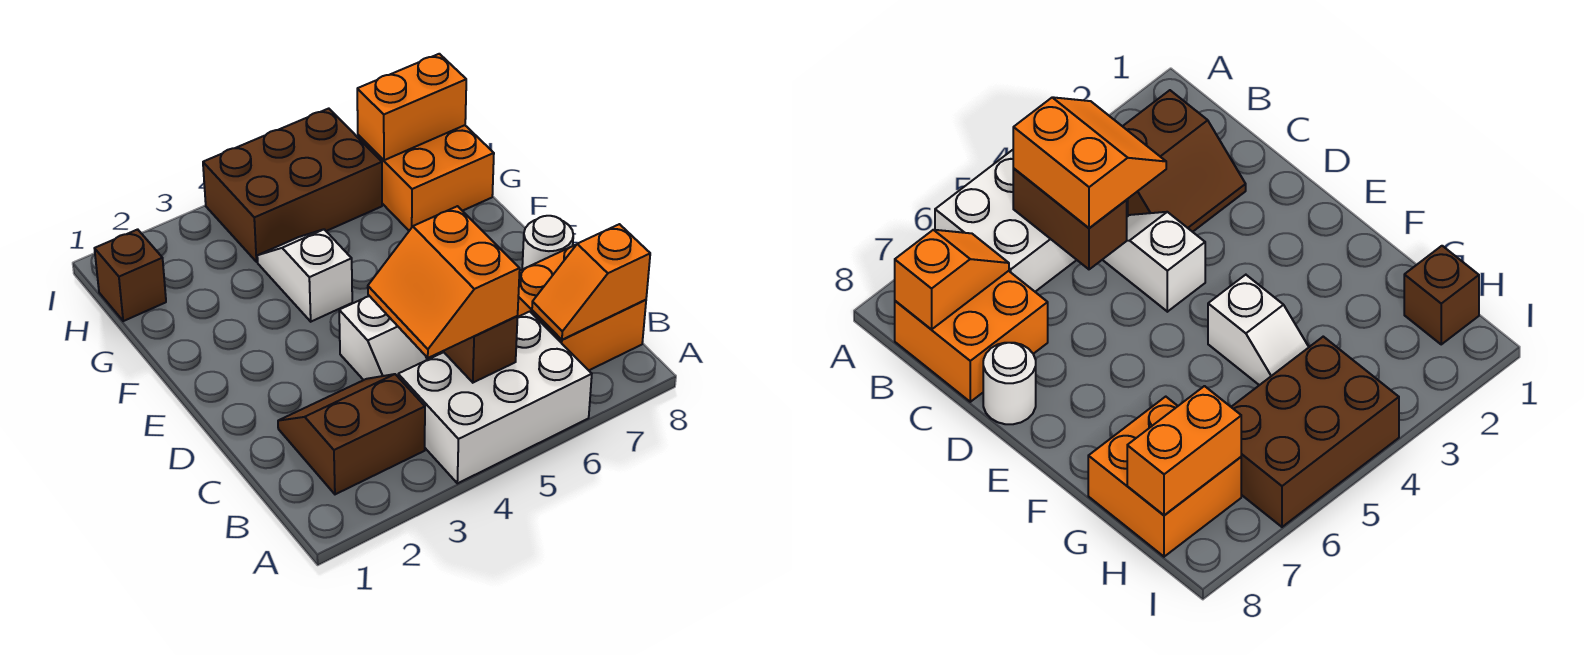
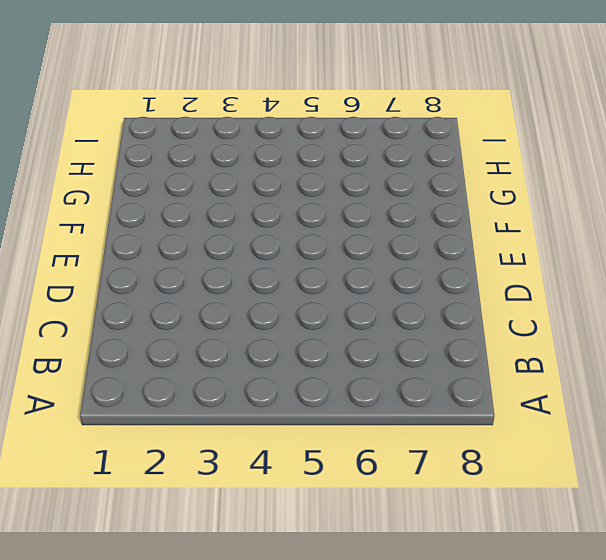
none -> white 2x3 brick [398,312,592,483]
none -> brown 2x2 slope [278,374,425,494]
none -> orange 2x2 brick [518,245,646,370]

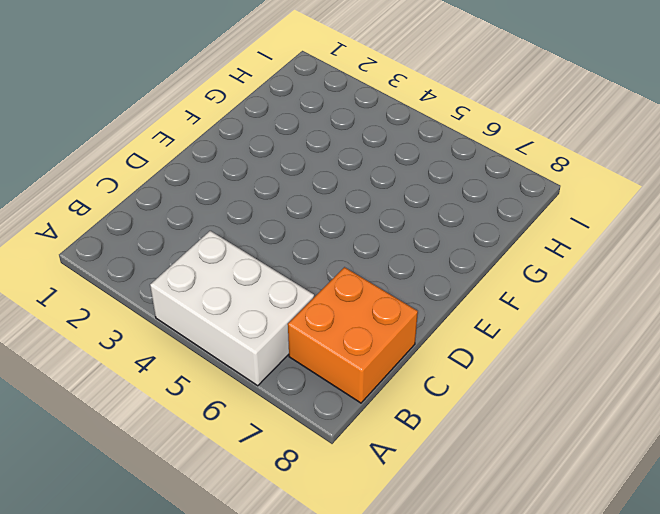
none -> brown 2x2 slope [278,374,425,494]
none -> white 1x2 slope [339,296,427,380]
none -> white 1x1 round brick [522,216,573,269]

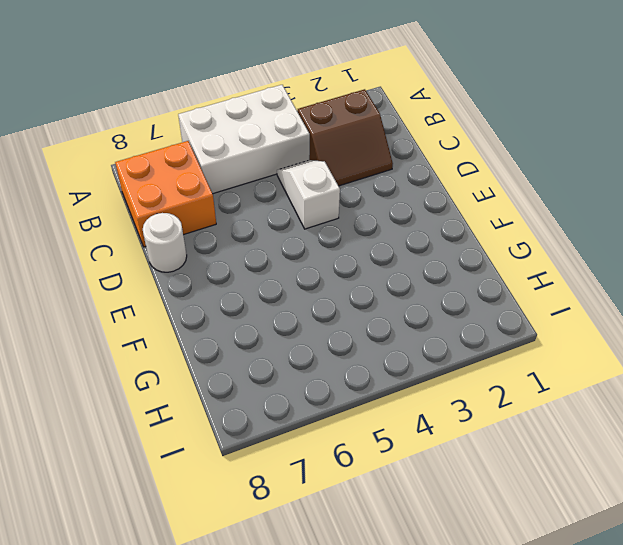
none -> white 1x2 slope [257,229,352,322]
none -> orange 2x2 brick [358,125,494,231]
none -> brown 1x1 brick [94,229,166,321]

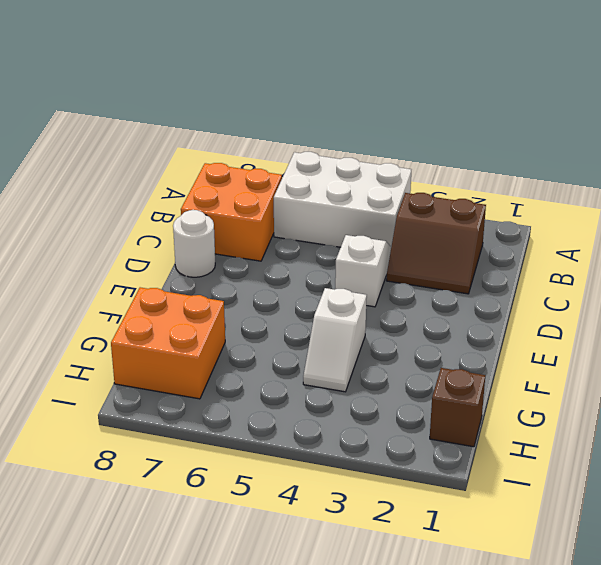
none -> brown 2x3 brick [203,109,382,262]
none -> brown 1x2 brick [443,316,518,383]
none -> orange 1x2 slope [532,224,650,340]

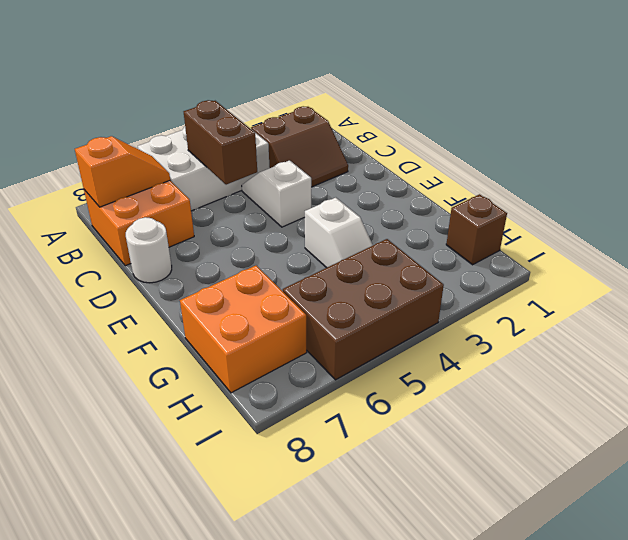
none -> orange 1x2 brick [357,54,466,160]
none -> orange 2x2 slope [368,206,520,358]

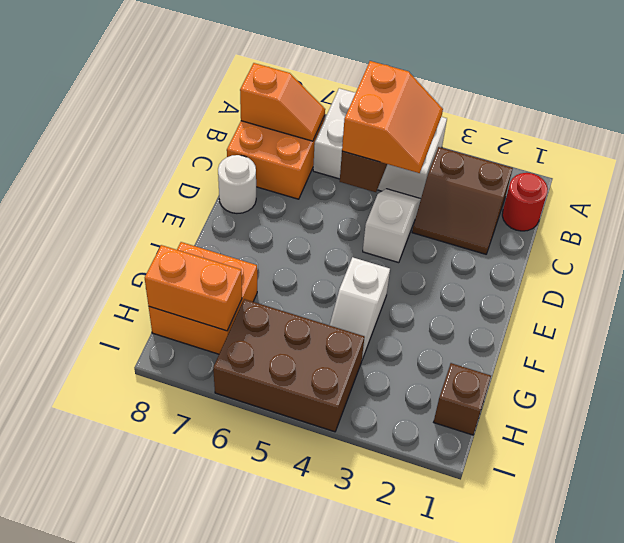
red 1x1 round brick [502,173,548,231] -> none

